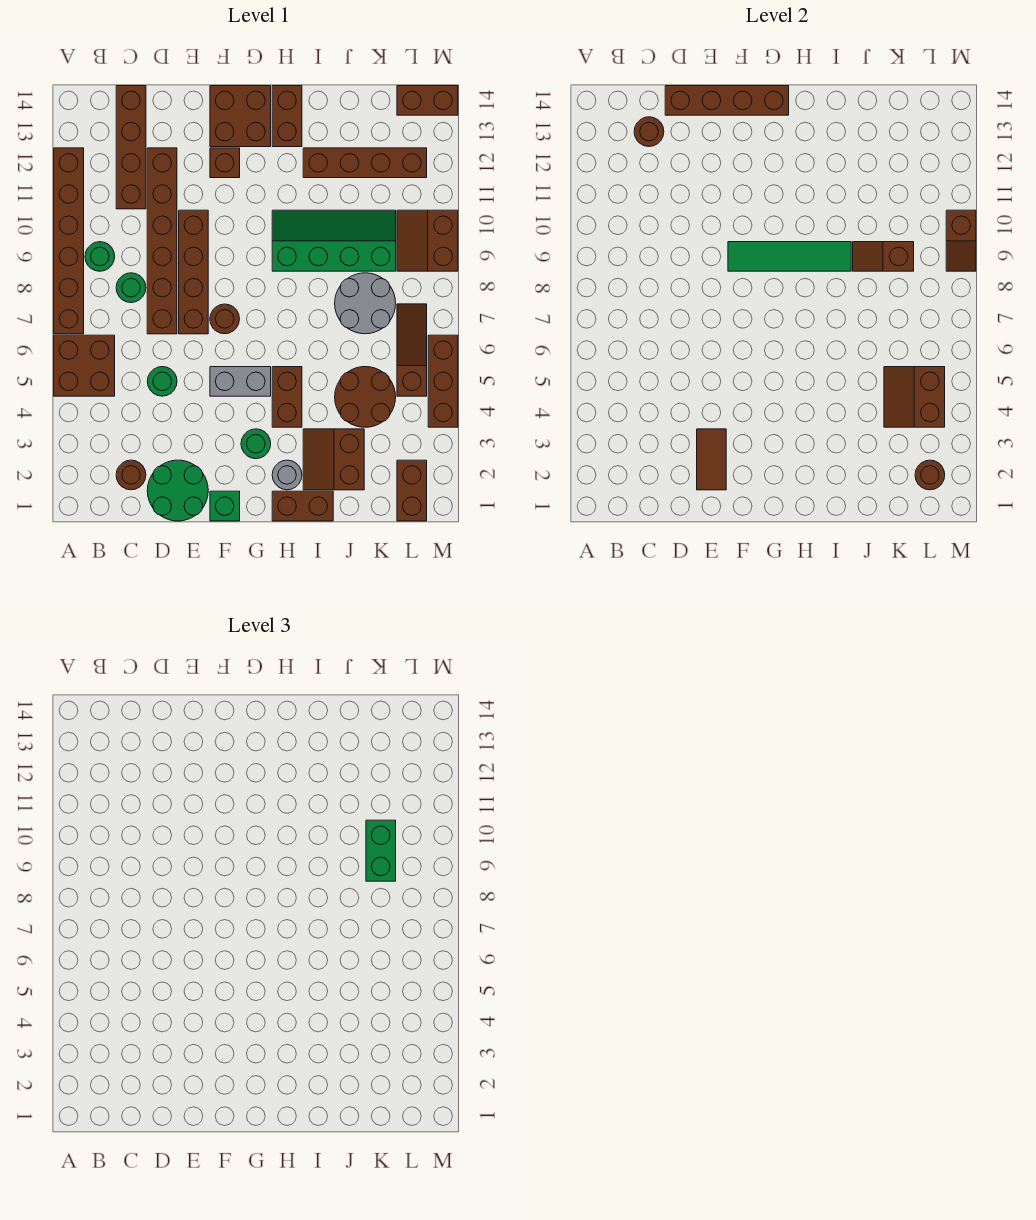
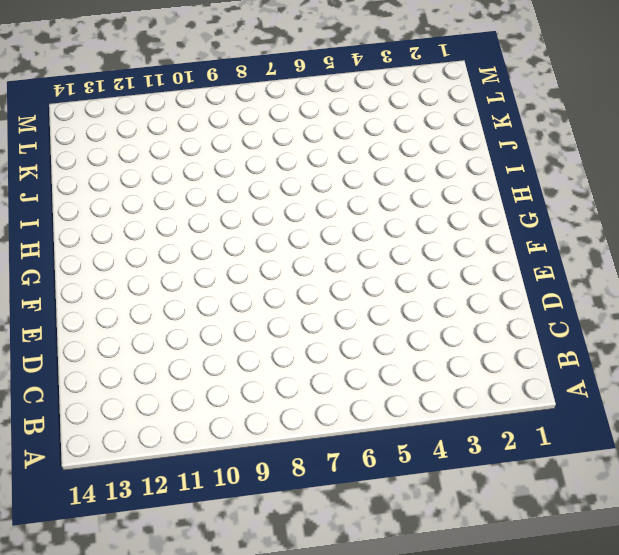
none -> brown 2x2 brick [54,335,115,396]
none -> brown 1x6 brick [54,148,84,334]
none -> green 1x1 round brick [85,242,115,271]
none -> brown 1x1 round brick [116,460,146,490]

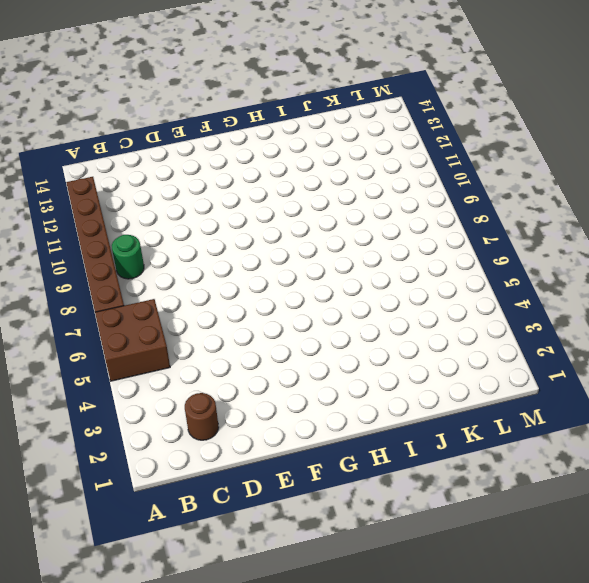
none -> green 1x1 round brick [116,273,146,303]
none -> brown 1x4 brick [116,86,146,209]
none -> green 2x2 round brick [147,460,208,521]
none -> green 1x1 round brick [147,367,177,396]

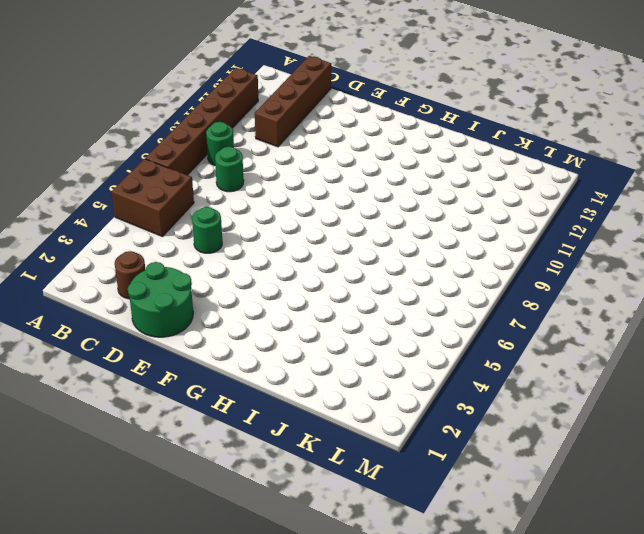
none -> brown 1x6 brick [147,148,177,334]
none -> brown 1x4 brick [179,210,208,334]
none -> green 1x1 brick [210,491,240,521]
none -> grey 1x2 brick [210,367,271,396]

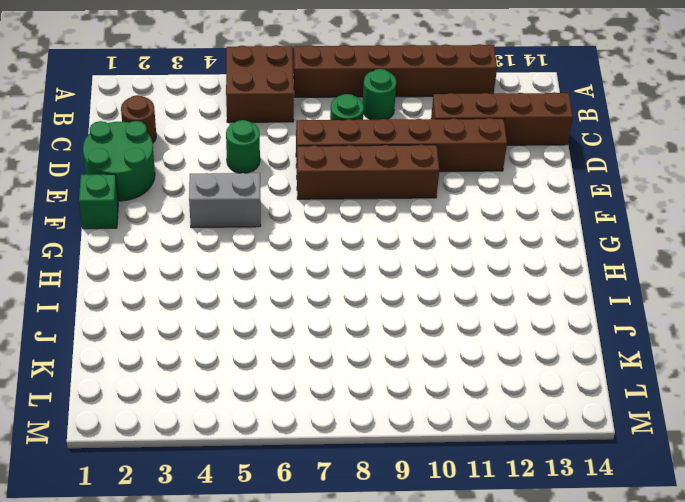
grey 1x2 brick [189,173,261,228] -> grey 1x2 brick turned to [210,367,271,396]
none -> brown 1x1 round brick [210,304,239,334]
none -> brown 1x1 brick [210,148,240,178]
none -> brown 2x2 brick [210,86,271,147]
none -> green 1x1 round brick [241,429,271,459]

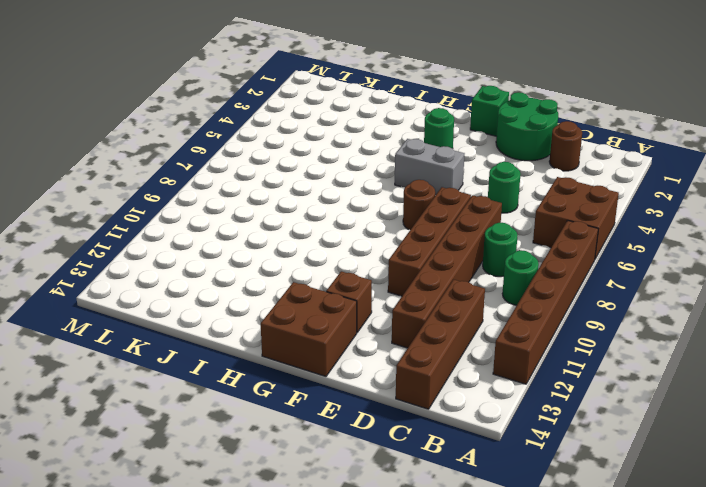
none -> brown 1x2 brick [272,491,333,521]
none -> grey 1x1 round brick [272,460,302,490]
none -> brown 1x2 brick [272,367,302,427]
none -> green 2x4 slope [272,210,396,271]

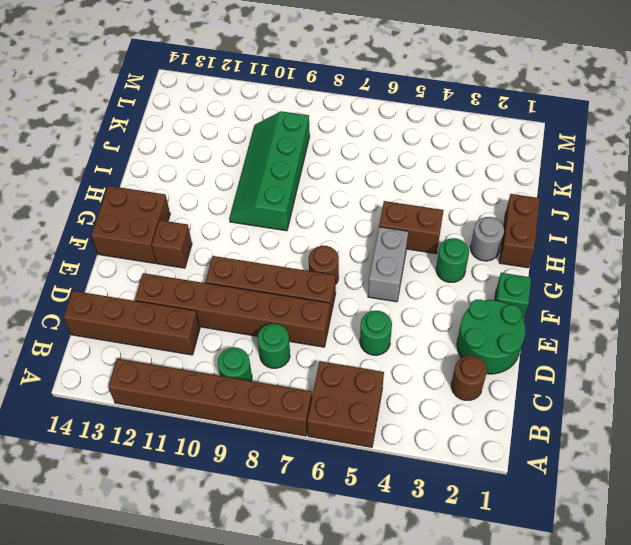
none -> brown 1x2 brick [272,86,302,147]
none -> brown 2x2 slope [303,429,364,490]
none -> brown 1x4 brick [303,148,427,178]
none -> brown 2x2 round brick [335,367,396,427]

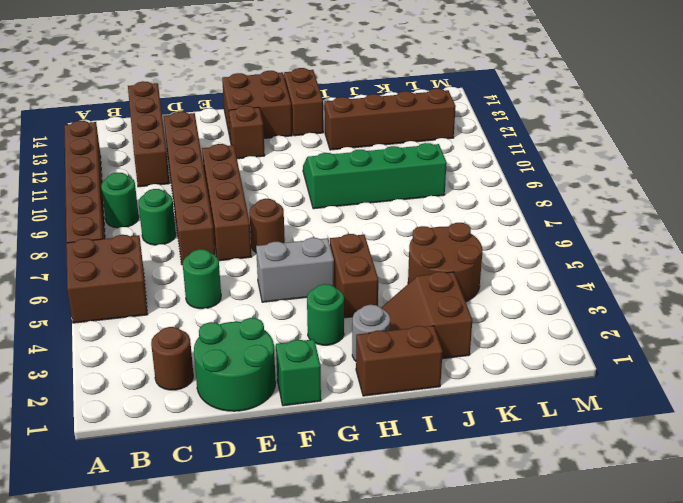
none -> grey 2x2 round brick [335,273,396,334]
none -> brown 1x2 brick [397,460,427,521]
none -> brown 1x3 slope [397,304,427,396]
none -> brown 2x2 slope [397,210,458,271]

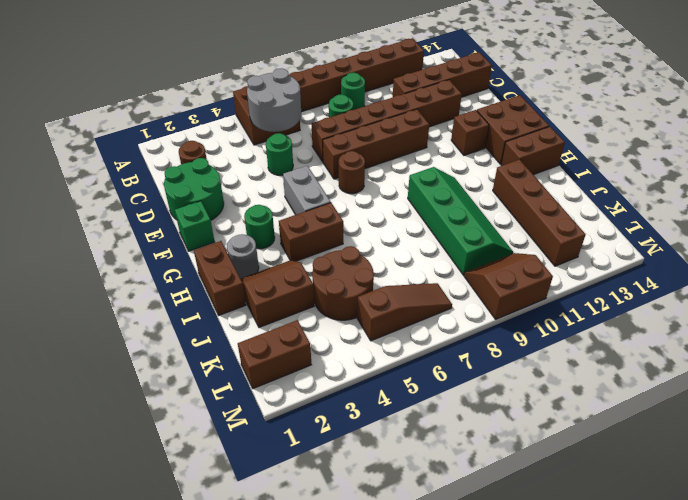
grey 2x2 round brick [247,68,301,132] -> grey 2x2 round brick moved to [335,273,396,334]
none -> brown 1x2 brick [397,86,458,115]
none -> brown 1x3 brick [428,335,458,427]
none -> brown 1x1 round brick [634,117,664,147]
none -> brown 1x4 brick [665,86,789,115]

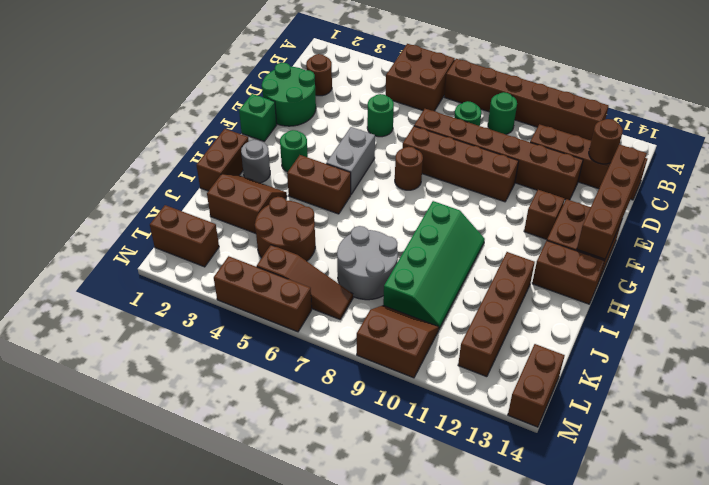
none -> brown 1x2 tile [697,429,726,490]
none -> green 1x4 tile [728,242,851,271]
none -> brown 1x2 slope [853,242,914,271]
none -> brown 2x2 slope [884,367,945,427]

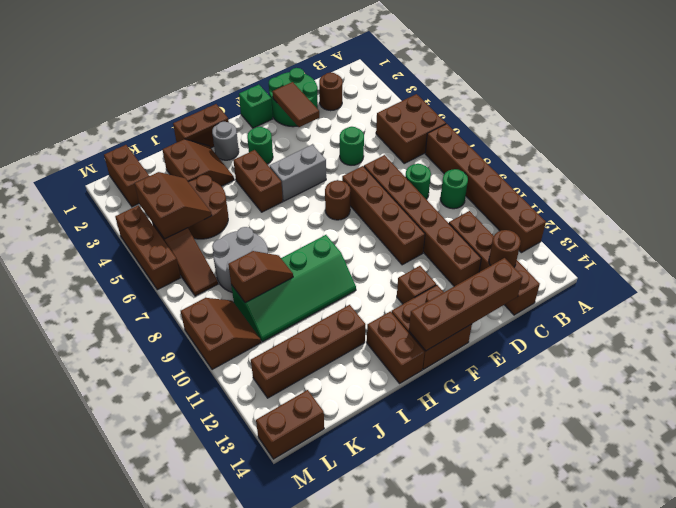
none -> green 1x4 tile [728,242,851,271]
none -> brown 1x1 round brick [915,460,945,490]
none -> brown 1x2 slope [946,210,976,271]
none -> green 1x2 brick [366,820,396,881]

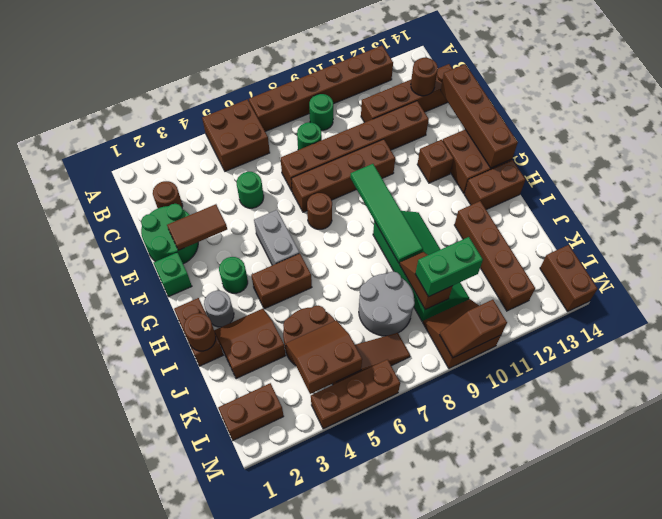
brown 1x1 round brick [184,313,216,351] -> brown 1x1 round brick moved to [915,460,945,490]

